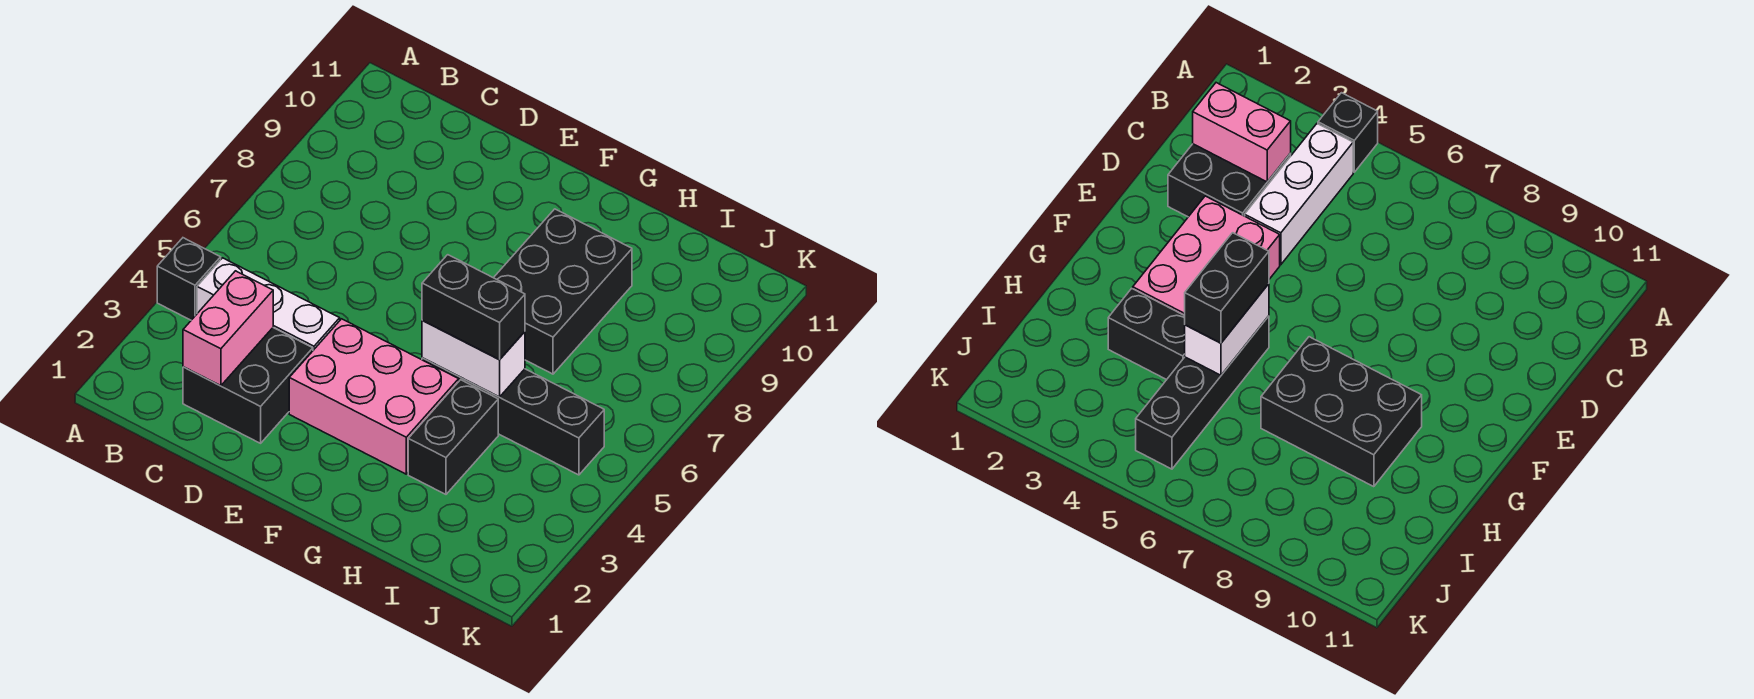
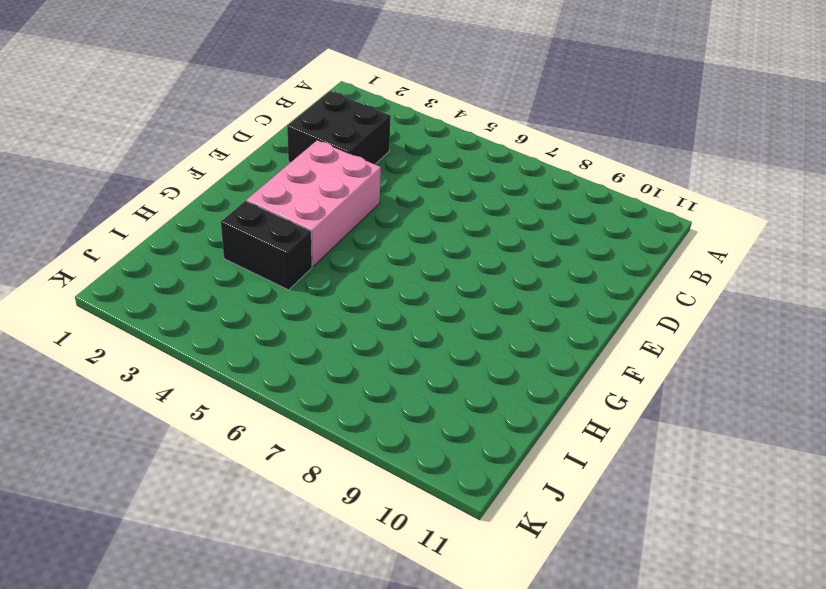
none -> black 1x1 brick [157,238,221,320]
none -> white 1x3 brick [197,258,340,350]

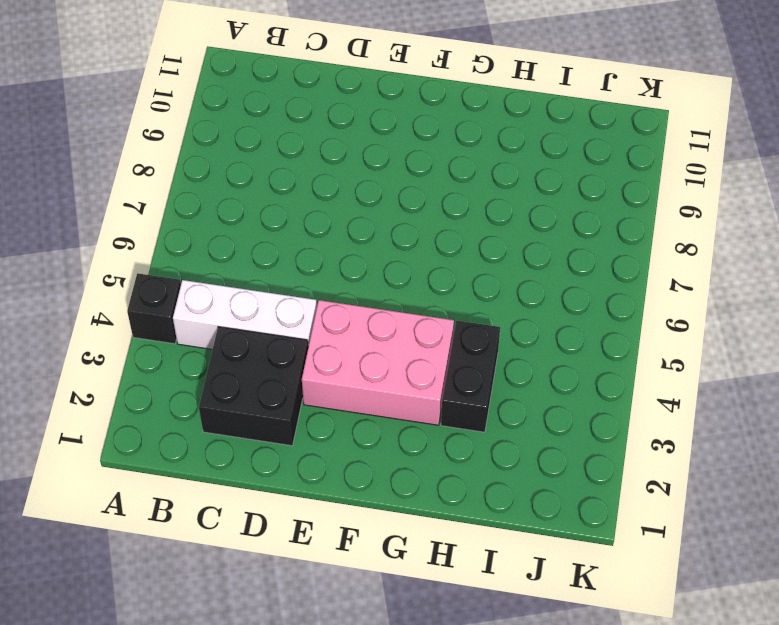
none -> black 1x4 brick [422,358,604,475]
none -> black 2x3 brick [494,209,632,374]

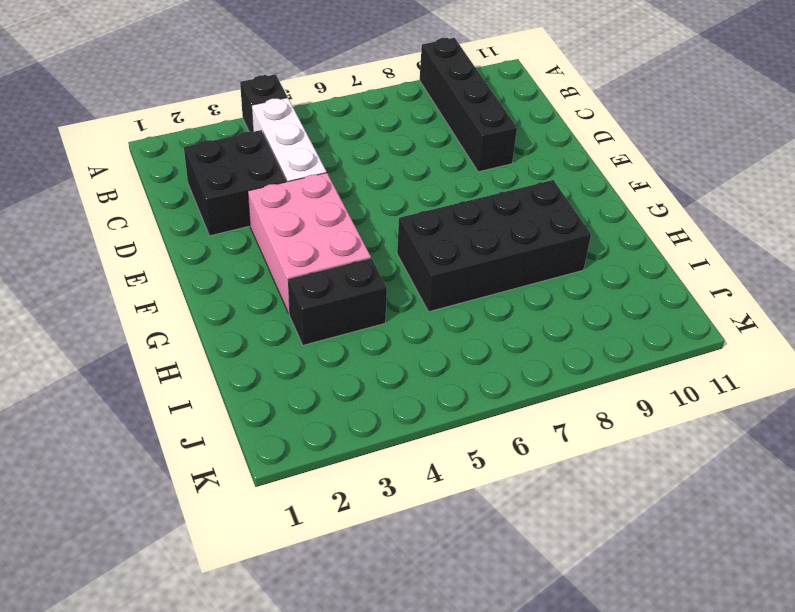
black 1x4 brick [420,38,517,172] -> black 1x4 brick moved to [422,358,604,475]
black 2x4 brick [397,180,591,312] -> black 2x3 brick [494,209,632,374]
none -> pink 1x2 brick [183,271,273,386]
none -> white 1x2 brick [422,320,525,397]

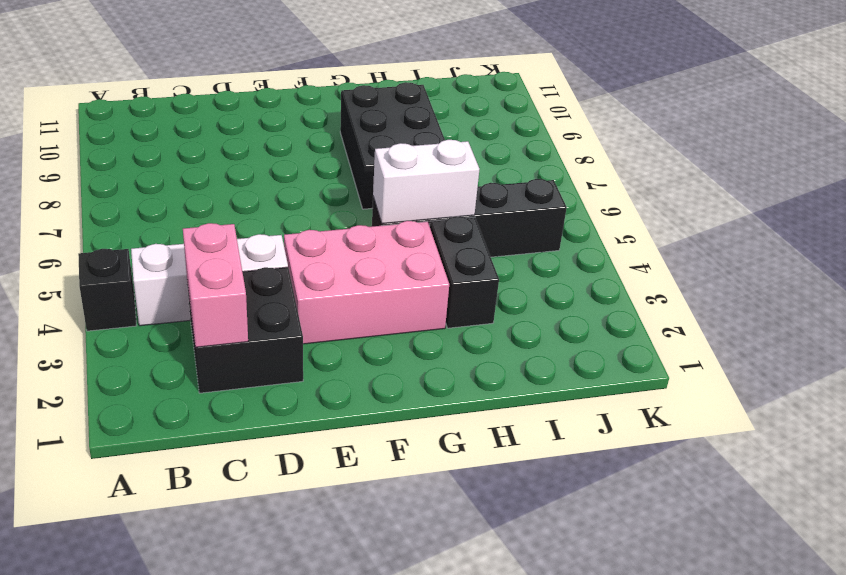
none -> black 1x2 brick [422,255,525,360]

